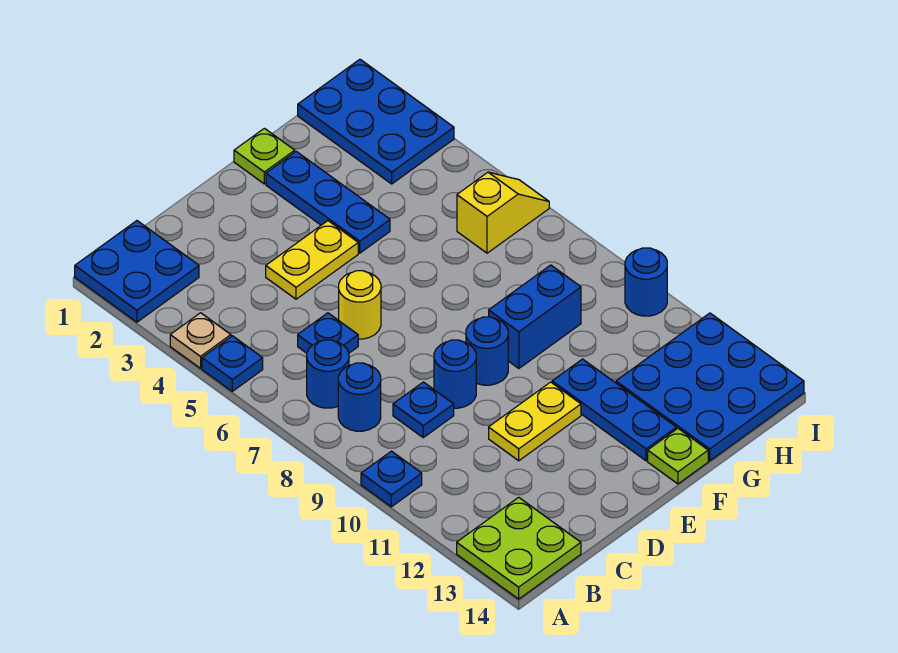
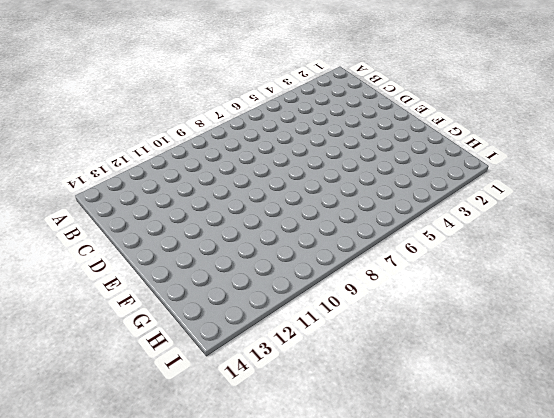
none -> blue 2x2 plate [75,221,199,322]
none -> tan 1x1 plate [170,313,231,368]
none -> blue 1x1 plate [202,336,263,391]

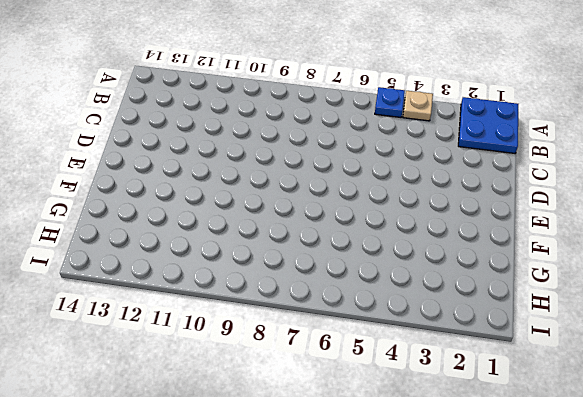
none -> blue 1x1 plate [361,451,422,507]
none -> lime 2x2 plate [457,497,581,599]
none -> blue 1x1 round brick [307,340,349,408]

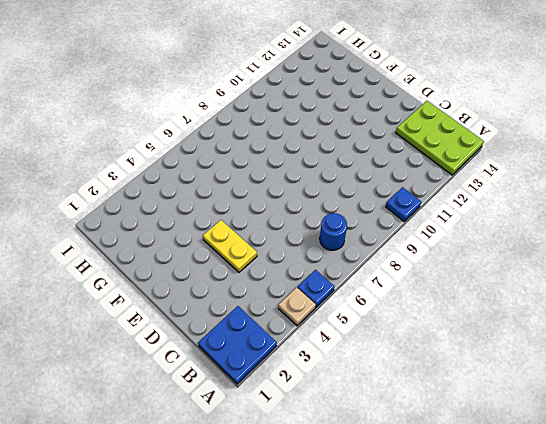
lime 2x3 plate [396,101,484,175] -> lime 2x2 plate [457,497,581,599]
none -> blue 1x1 round brick [338,363,381,431]
none -> blue 1x1 plate [298,313,358,353]
none -> blue 1x1 plate [393,382,454,437]

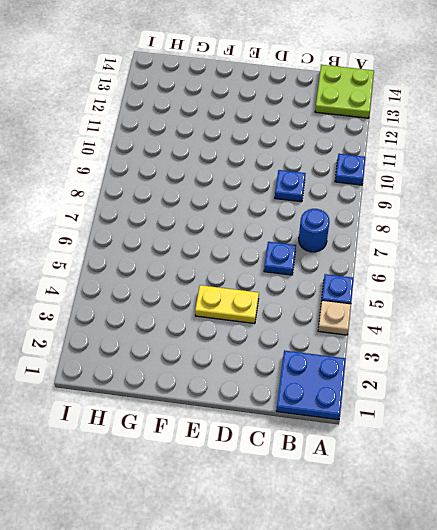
none -> blue 1x1 round brick [338,363,381,431]
none -> yellow 1x1 round brick [339,271,381,339]
none -> blue 1x1 round brick [434,340,476,408]

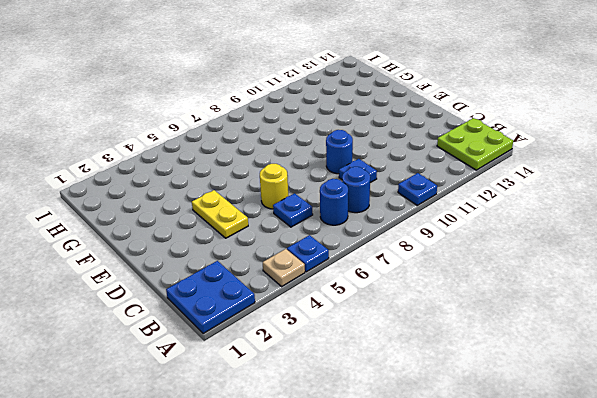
none -> yellow 1x2 plate [489,382,581,461]
none -> blue 1x1 round brick [466,317,508,385]
none -> lime 1x1 plate [234,128,295,184]

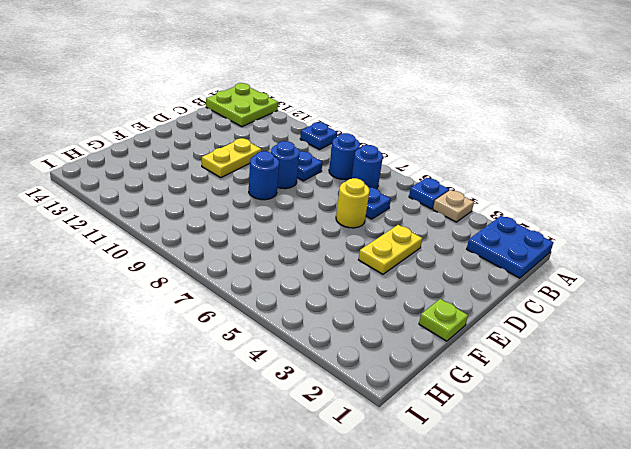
none -> blue 1x3 plate [266,151,390,253]
none -> blue 1x2 brick [489,265,581,368]
none -> blue 1x3 plate [552,359,676,461]

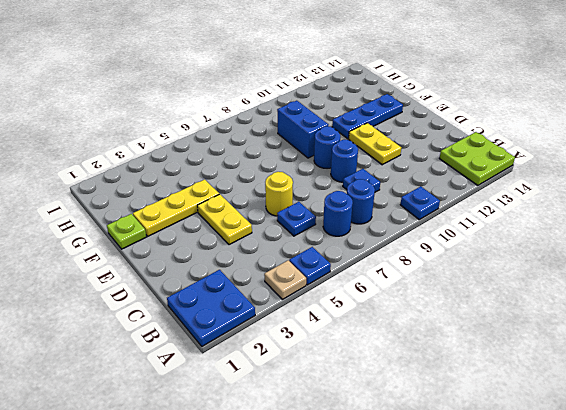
yellow 1x3 plate [133,180,219,236] -> blue 1x3 plate [266,151,390,253]
none -> lime 1x1 plate [648,429,708,484]
none -> blue 3x3 plate [616,313,804,461]
none -> blue 2x3 plate [298,59,454,184]

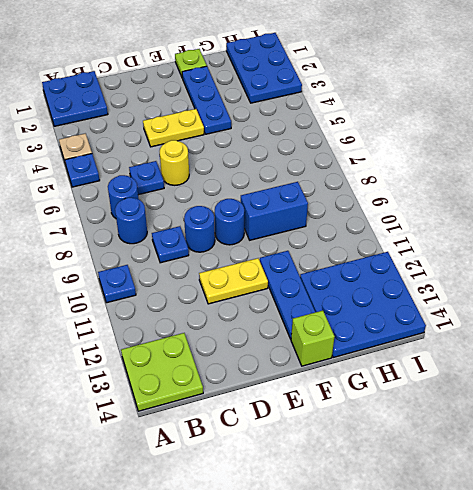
lime 1x1 brick [291,310,335,366] -> lime 1x1 plate [648,429,708,484]
none -> yellow 1x2 slope [457,172,549,253]
none -> blue 1x1 round brick [625,248,667,316]

